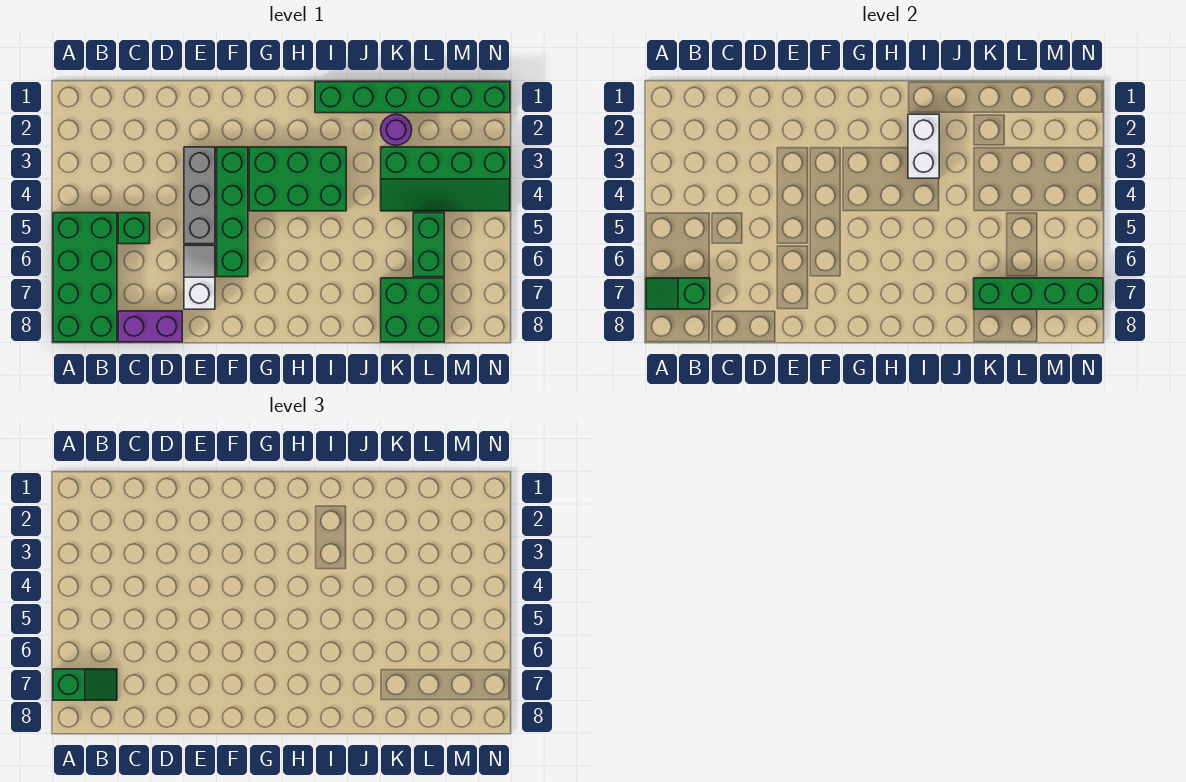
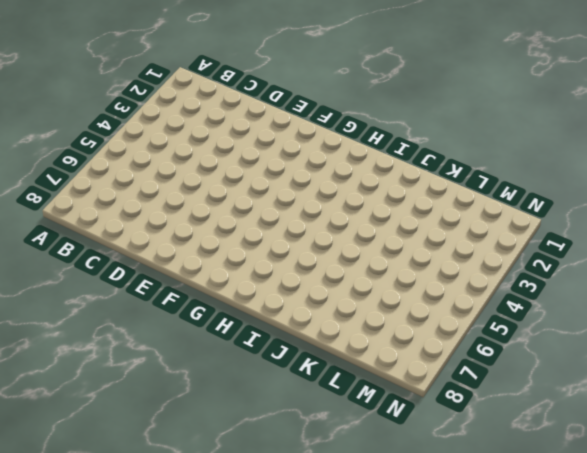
none -> green 2x4 brick [53,213,117,342]
none -> green 1x1 brick [118,213,150,244]
none -> purple 1x2 brick [118,311,182,342]

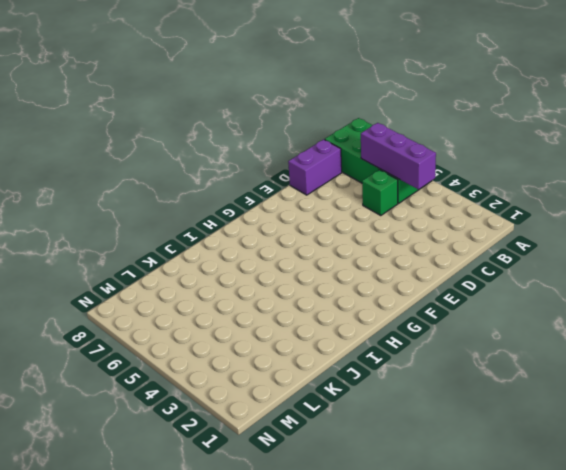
purple 1x3 brick [361,123,436,189] -> none
none -> grey 1x3 brick [184,147,215,244]
none -> white 1x2 slope [184,245,215,309]
none -> green 1x4 brick [217,147,248,277]

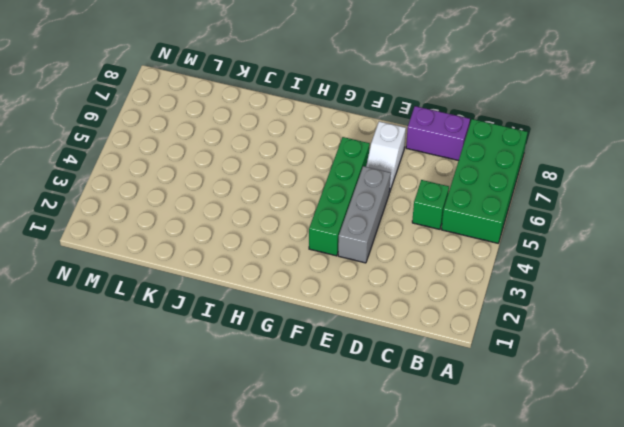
none -> green 2x3 brick [249,147,346,211]
none -> green 1x6 brick [315,82,510,113]
none -> purple 1x1 round brick [381,114,412,145]

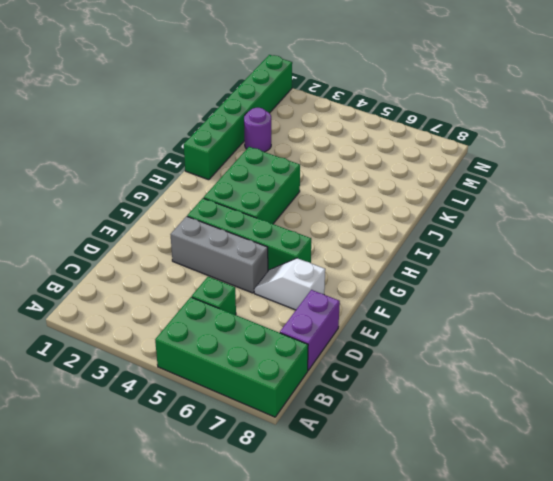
none -> green 2x4 slope [381,147,510,211]
none -> green 2x2 brick [381,278,444,342]
none -> green 1x2 brick [413,213,444,277]

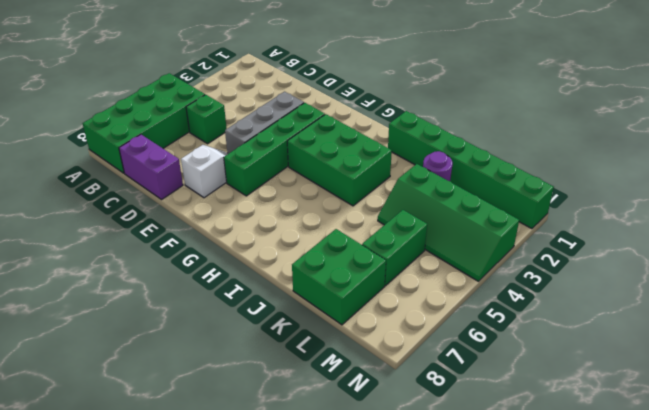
none -> green 1x2 slope [646,278,710,309]
none -> white 1x2 brick [908,114,939,178]
none -> green 1x4 brick [974,278,1103,309]

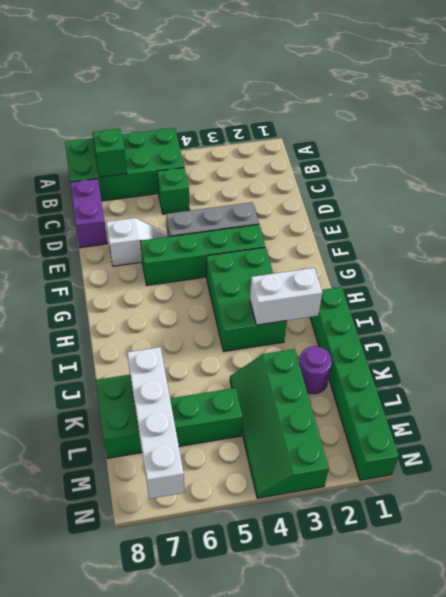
white 1x4 brick [127,347,185,499] -> green 1x4 brick [974,278,1103,309]
none -> green 1x2 slope [53,669,117,700]

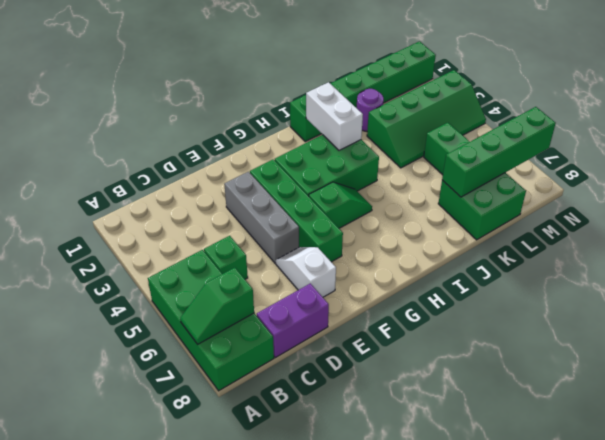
green 1x2 slope [309,182,372,228] -> green 1x2 slope moved to [53,669,117,700]

